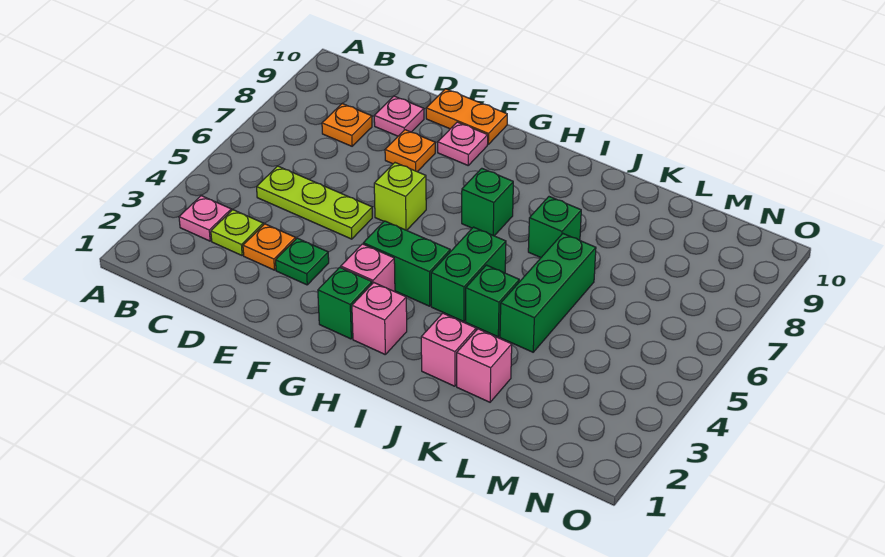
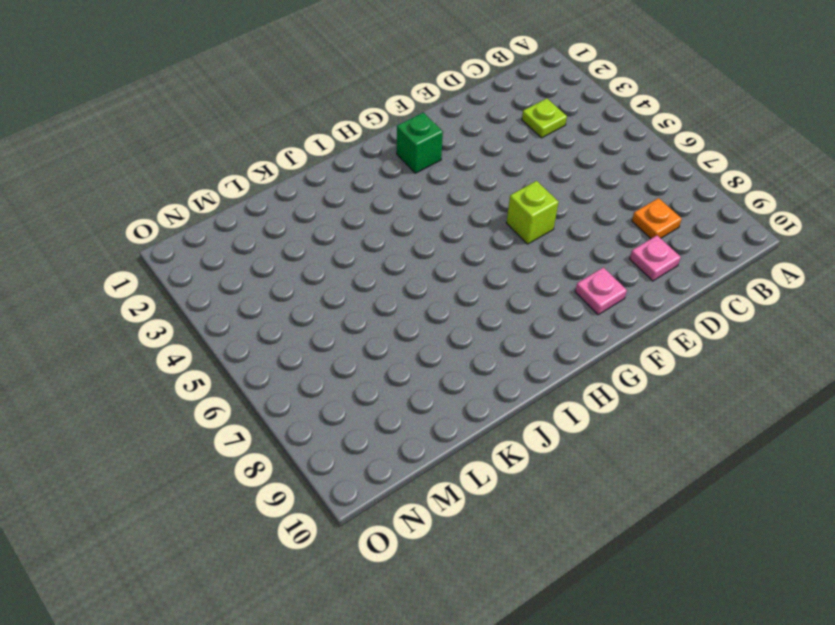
none -> pink 1x1 plate [179,196,231,241]
none -> lime 1x3 plate [257,166,372,239]
none -> orange 1x1 plate [243,224,296,270]

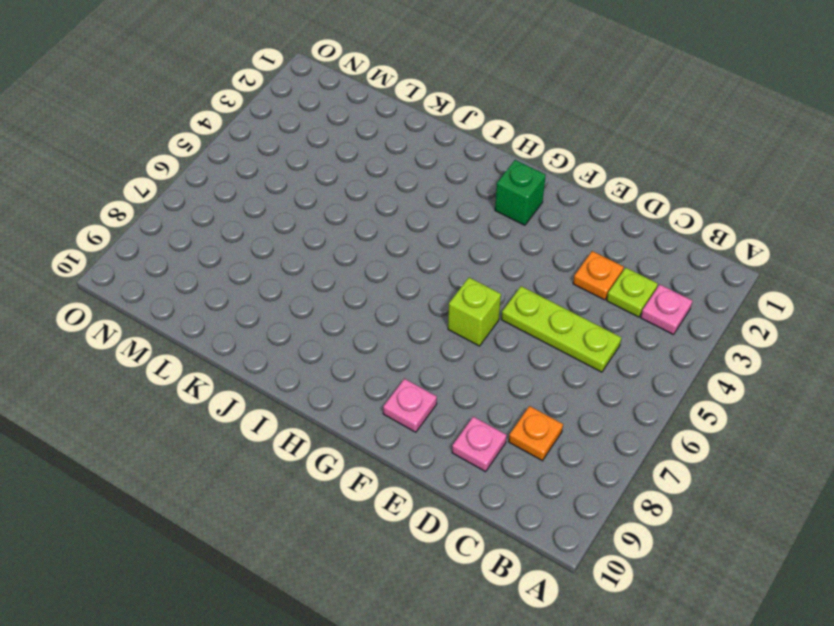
none -> green 1x1 plate [276,238,329,285]
none -> orange 1x1 plate [385,130,435,172]
none -> orange 1x2 plate [426,89,507,144]

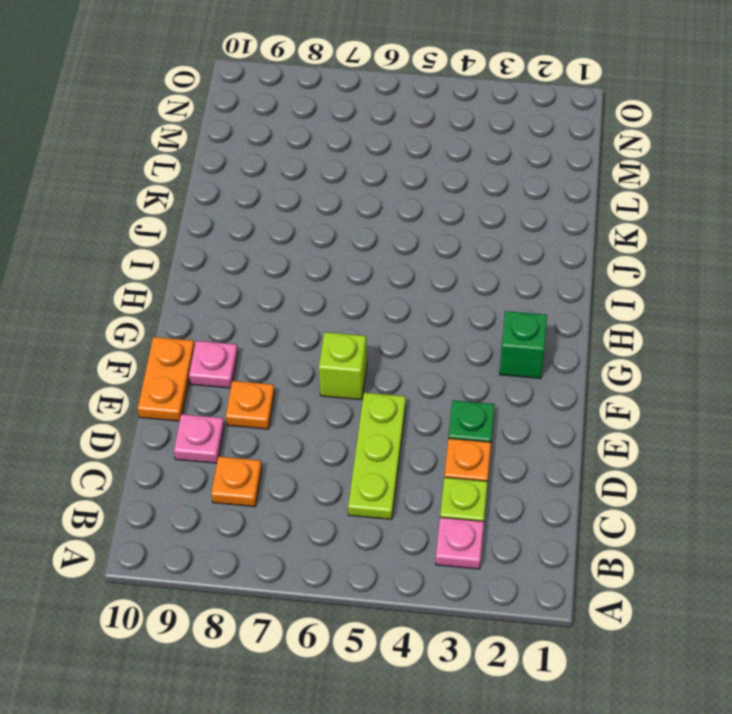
none -> pink 1x1 brick [341,244,395,292]
none -> green 1x2 brick [363,221,450,306]
none -> pink 1x1 brick [352,282,407,354]

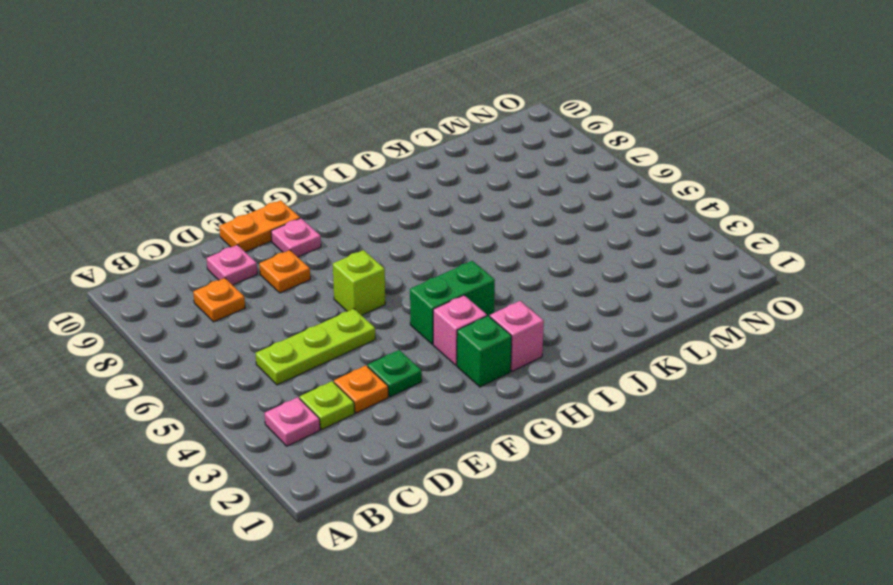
none -> green 1x1 brick [462,168,513,236]
none -> green 1x2 brick [431,227,506,322]
none -> pink 1x1 brick [421,313,476,386]

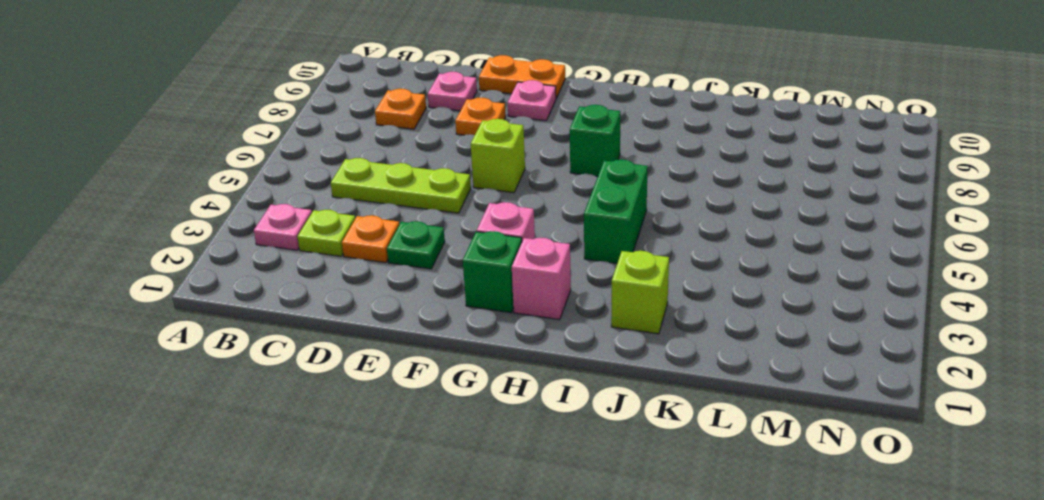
lime 1x1 brick [611,251,669,334] -> pink 1x1 brick [421,313,476,386]
none -> green 1x2 brick [363,221,450,306]
none -> green 1x1 brick [466,265,519,337]
none -> green 1x1 brick [528,197,581,258]

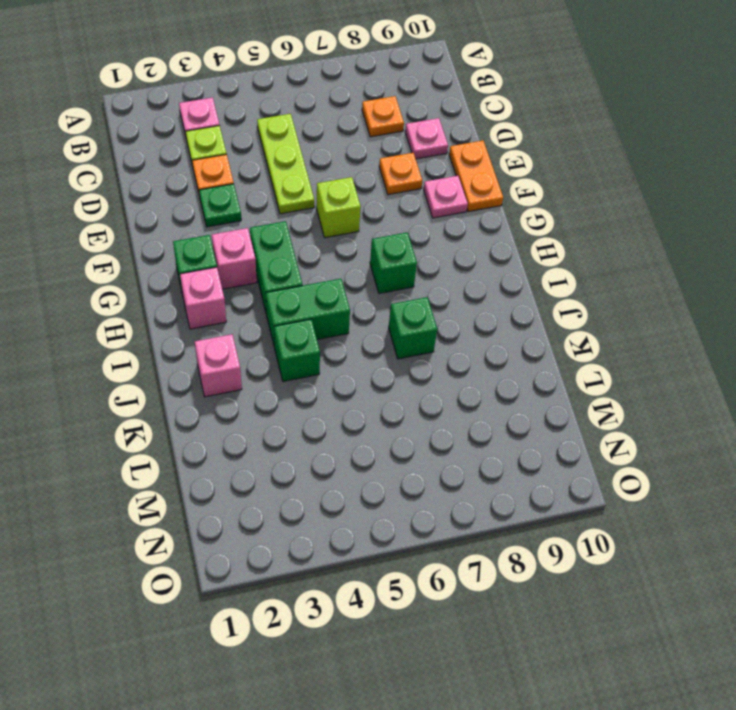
none -> pink 1x1 brick [457,329,512,402]
none -> green 1x3 brick [500,234,596,352]

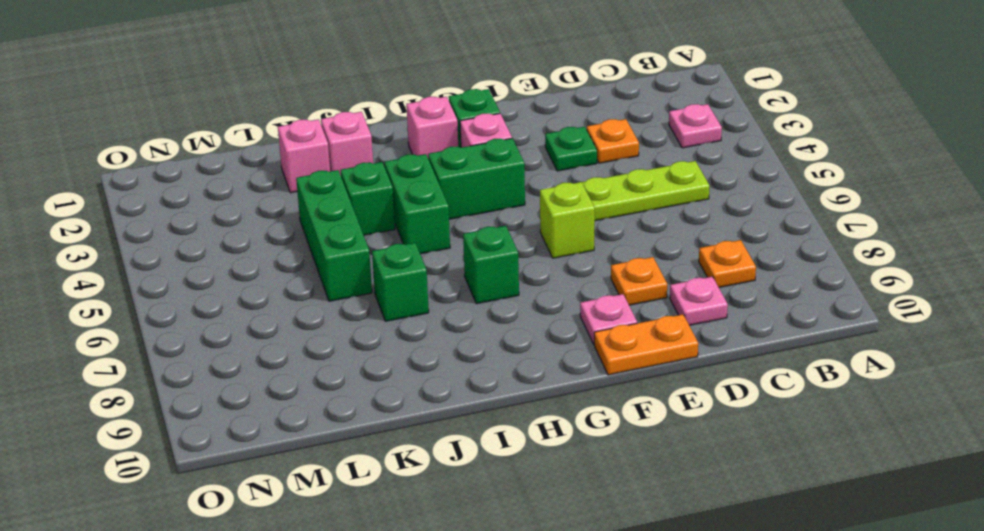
none -> lime 1x1 plate [211,210,263,255]

